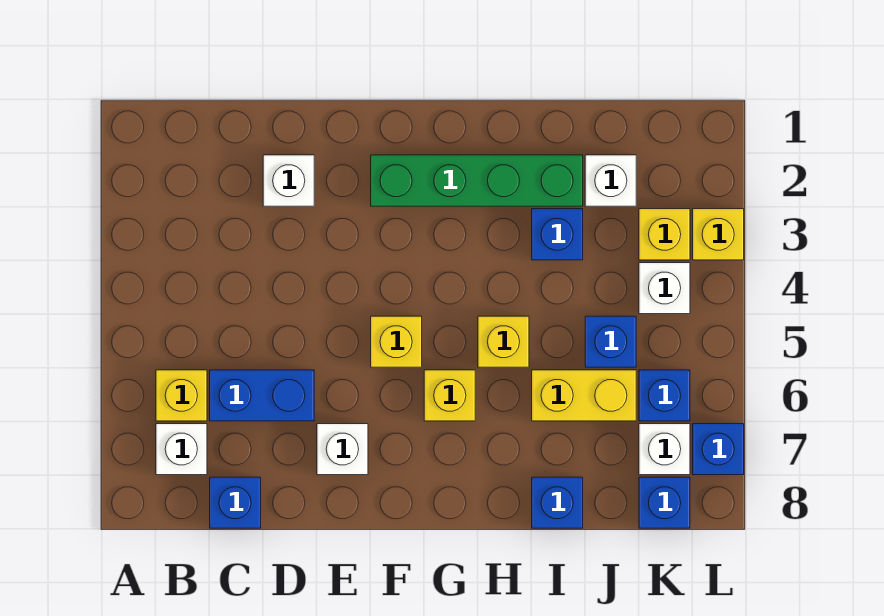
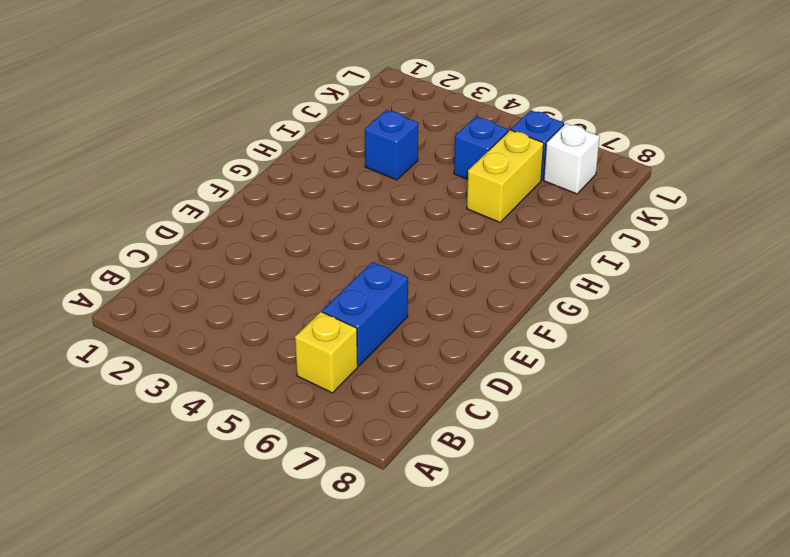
none -> white 1x1 brick [156,424,207,475]
none -> blue 1x1 brick [210,477,261,528]
none -> white 1x1 brick [263,155,314,206]

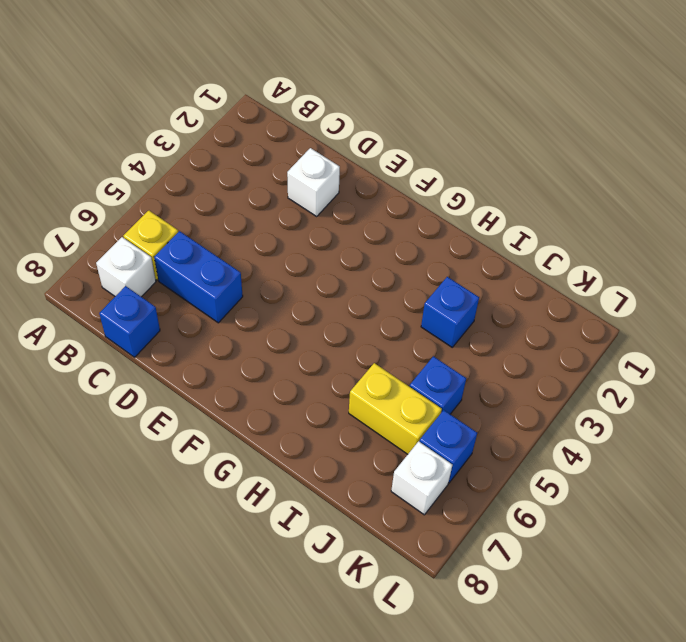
none -> white 1x1 brick [317,424,368,475]
none -> green 1x4 brick [371,155,583,206]
none -> yellow 1x1 brick [371,316,422,367]

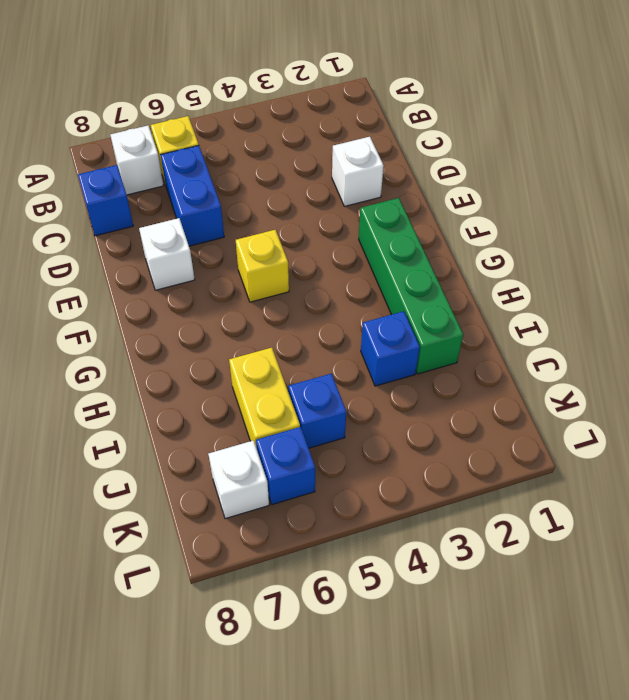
none -> yellow 1x1 brick [424,370,475,421]
none -> yellow 1x1 brick [478,316,529,367]
none -> blue 1x1 brick [532,477,583,528]

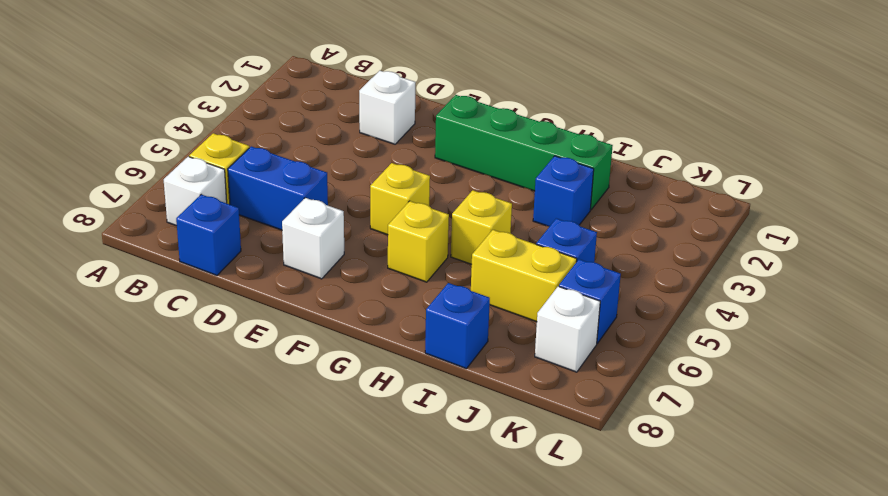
none -> white 1x1 brick [585,155,636,206]
none -> yellow 1x1 brick [639,209,690,260]
none -> white 1x1 brick [639,263,690,314]

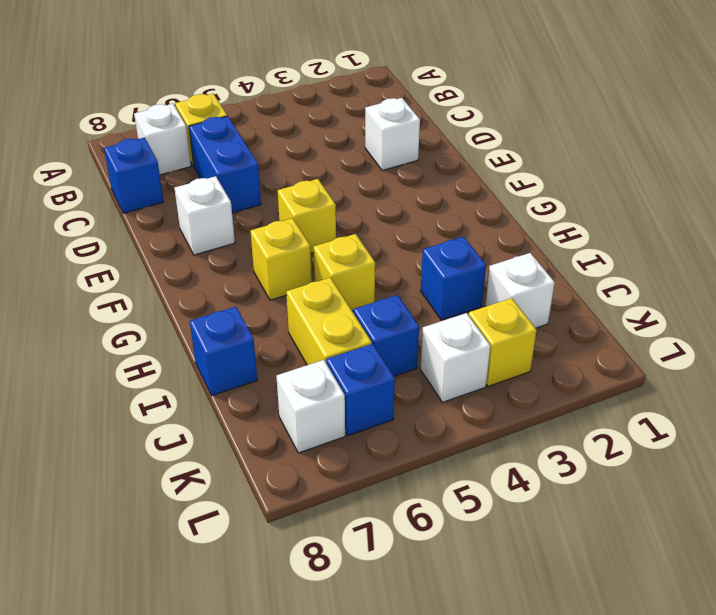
none -> green 1x4 brick [371,155,583,206]
none -> blue 1x1 brick [639,477,690,528]
none -> yellow 1x1 brick [693,209,744,260]

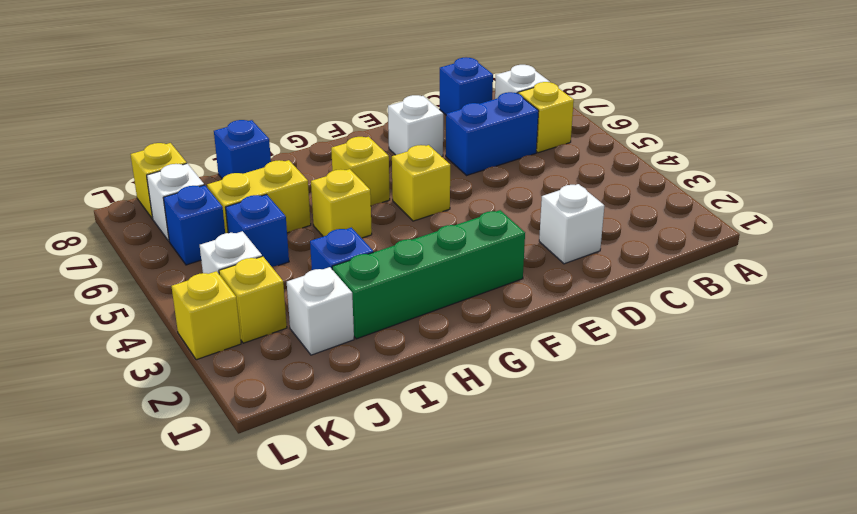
yellow 1x1 brick [131,143,187,219] -> blue 1x1 brick [639,477,690,528]
none -> blue 1x1 brick [693,424,744,475]

